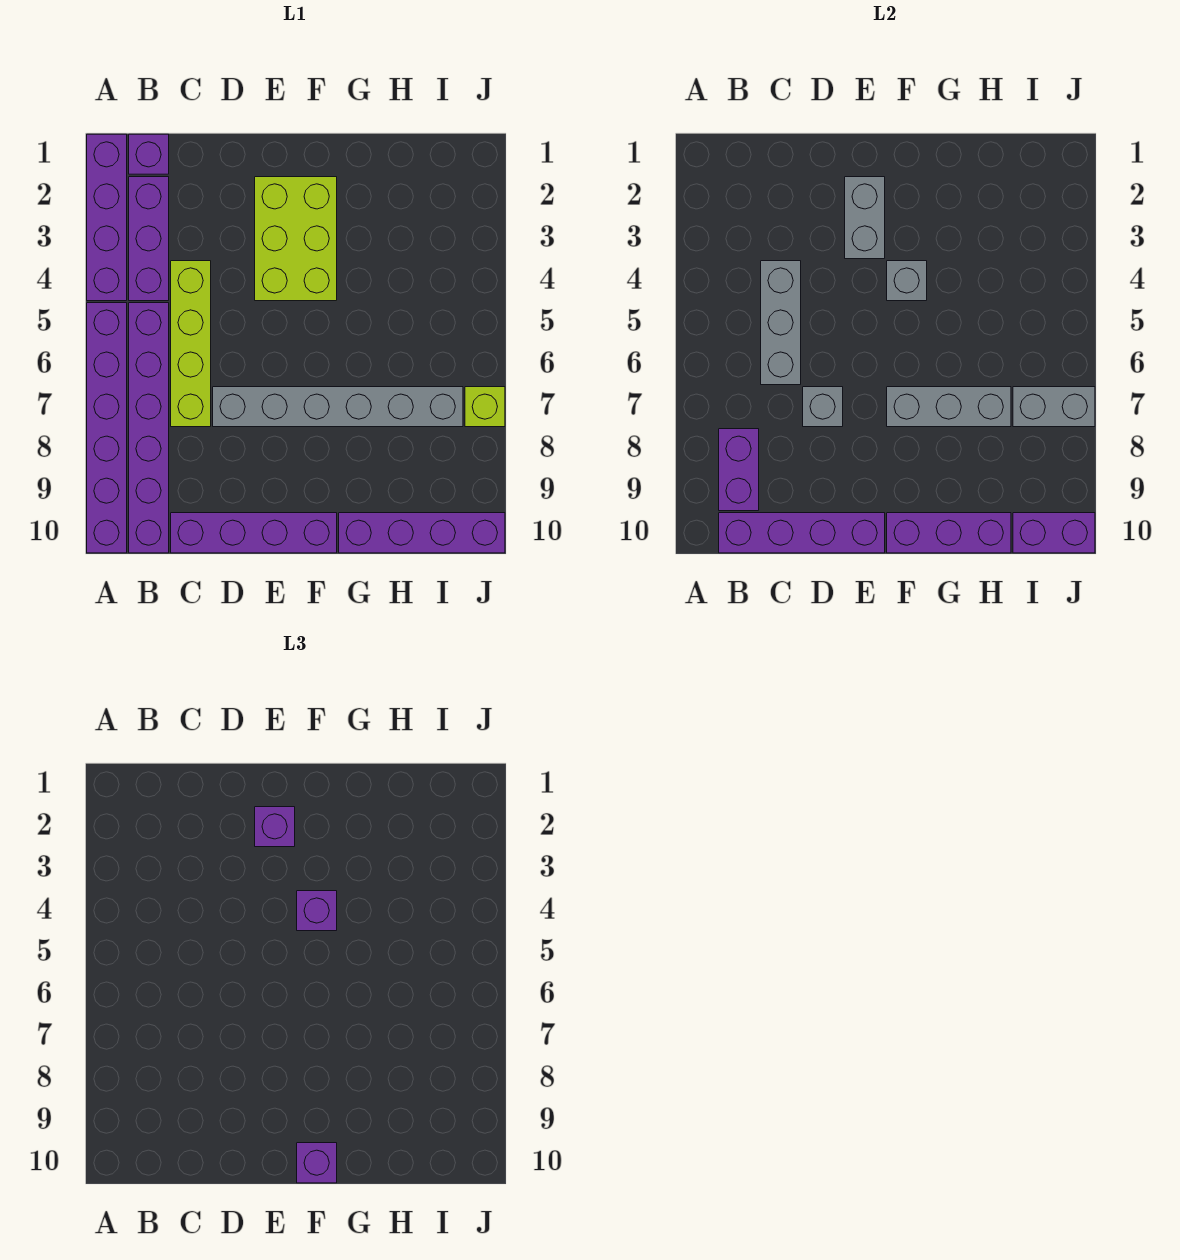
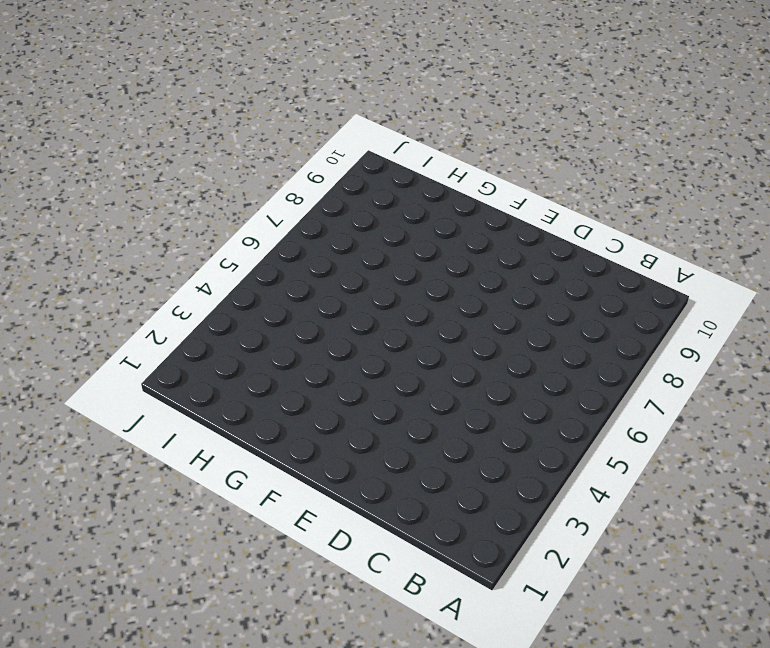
none -> purple 1x4 brick [87,134,127,301]
none -> purple 1x6 brick [87,303,127,553]
none -> purple 1x1 brick [129,134,169,174]

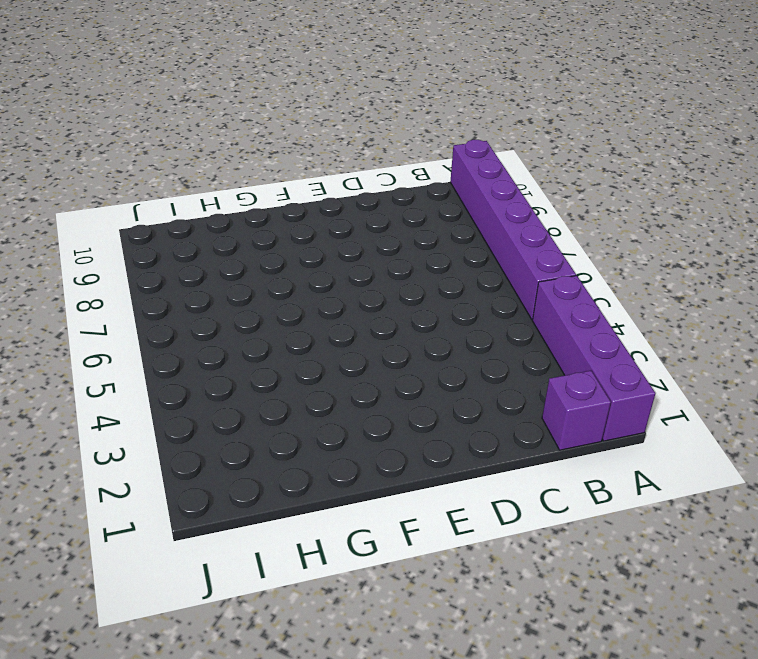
none -> purple 1x3 brick [129,177,169,301]
none -> purple 1x6 brick [129,303,169,553]
none -> lime 1x4 brick [171,261,211,427]

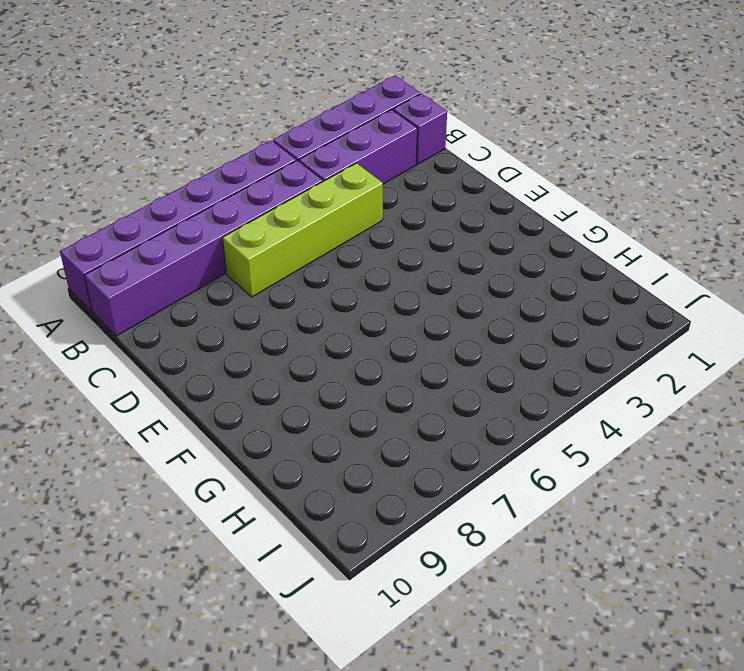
none -> purple 1x4 brick [171,513,337,553]
none -> grey 1x6 brick [213,387,463,427]
none -> lime 2x3 brick [255,177,337,301]

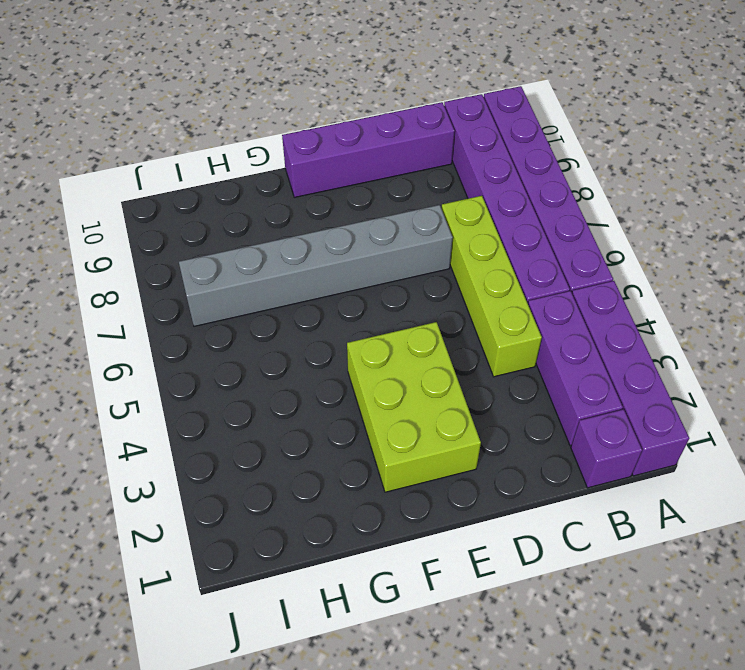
none -> purple 1x4 brick [339,513,505,553]
none -> lime 1x1 brick [465,387,505,427]
none -> purple 1x2 brick [719,429,759,511]

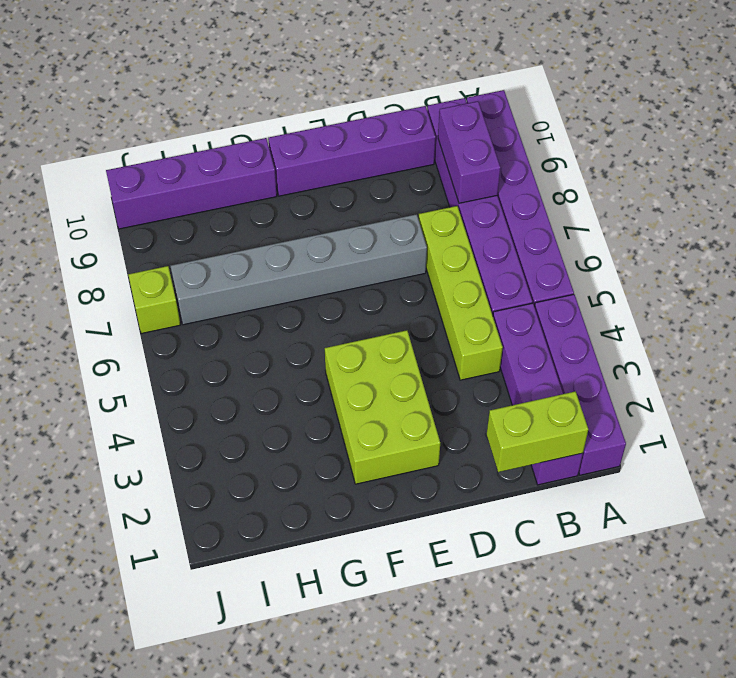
lime 1x2 brick [487,391,588,472] -> none
none -> purple 1x4 brick [719,513,885,553]
none -> grey 1x3 brick [761,261,801,385]
none -> grey 1x1 brick [803,387,843,427]

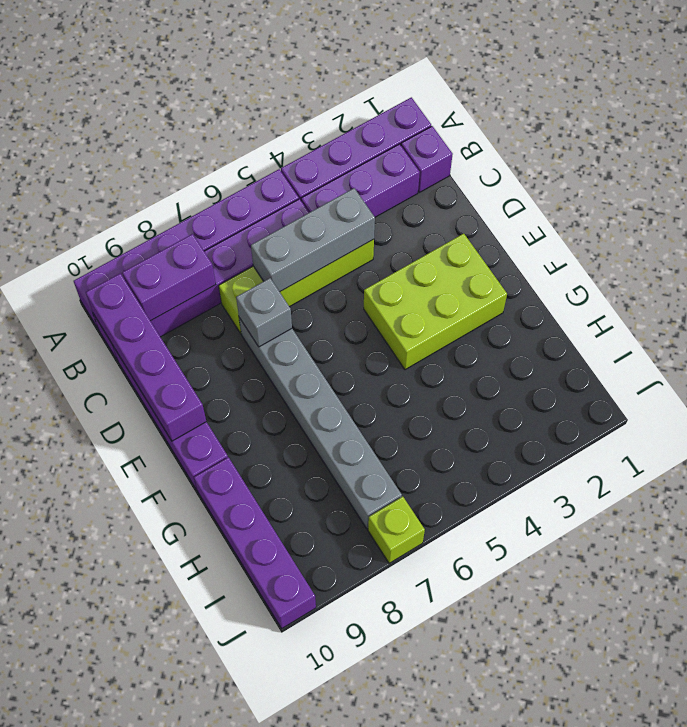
none -> grey 1x2 brick [845,177,885,259]
none -> grey 1x1 brick [887,261,927,301]
none -> grey 1x3 brick [887,387,1011,427]

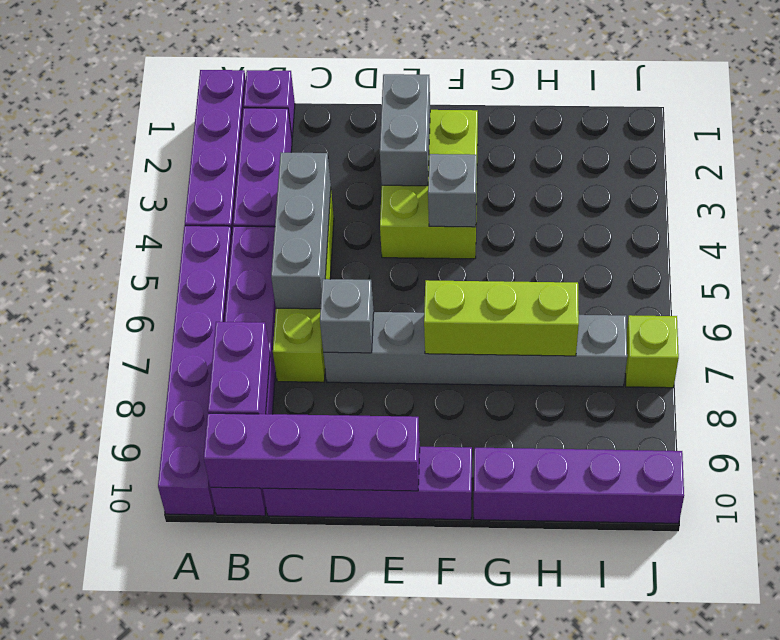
lime 1x3 brick [424,280,579,356] -> grey 1x3 brick [887,387,1011,427]
none -> purple 1x3 brick [887,513,1011,553]
none -> grey 1x2 brick [1013,387,1095,427]
none -> purple 1x2 brick [1013,513,1095,553]

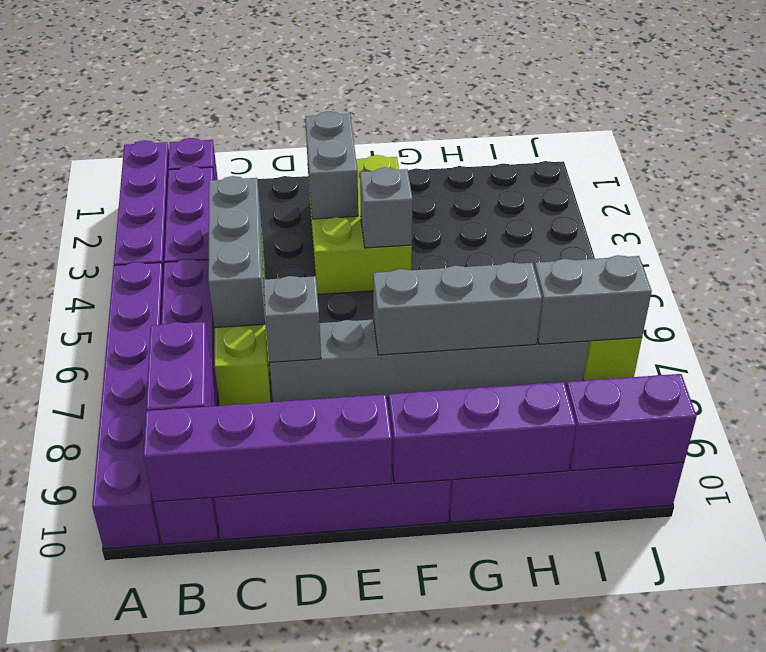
none -> purple 1x1 brick [255,807,295,847]
none -> purple 1x1 brick [297,891,337,931]
none -> purple 1x1 brick [297,1143,337,1183]

